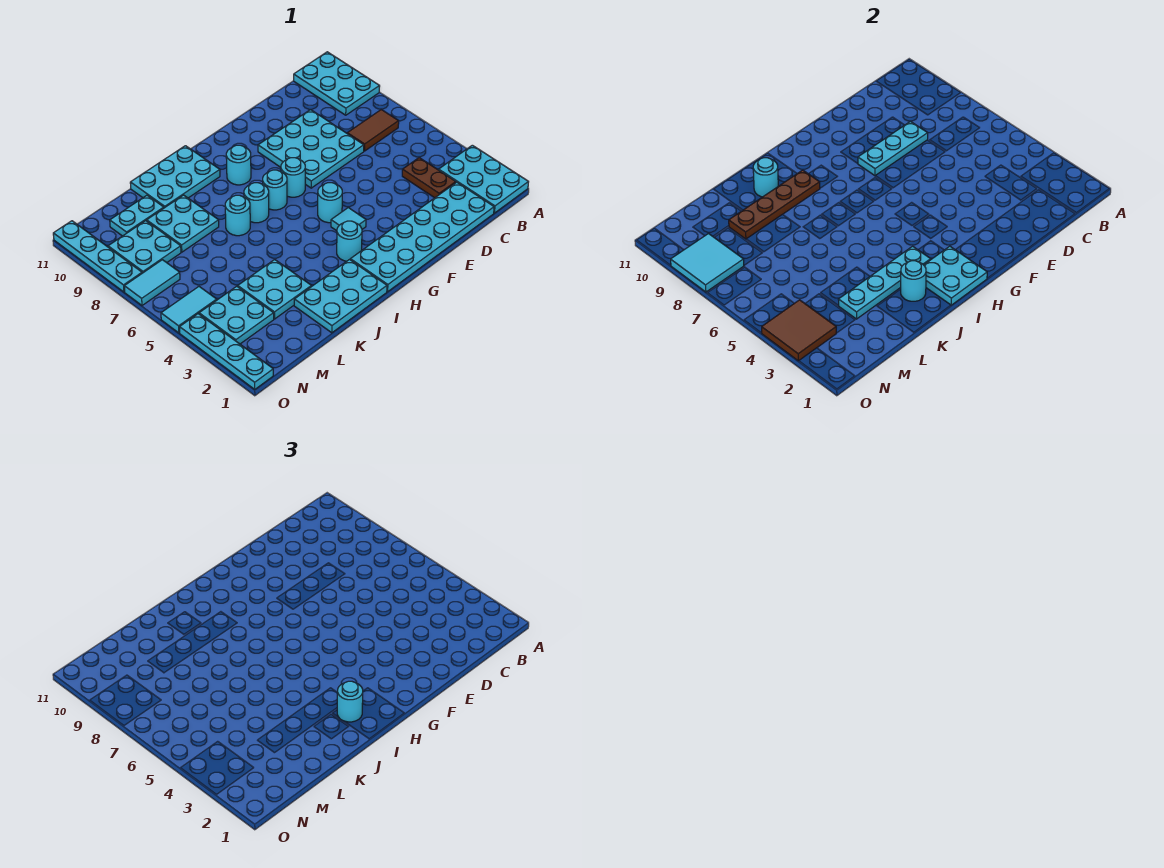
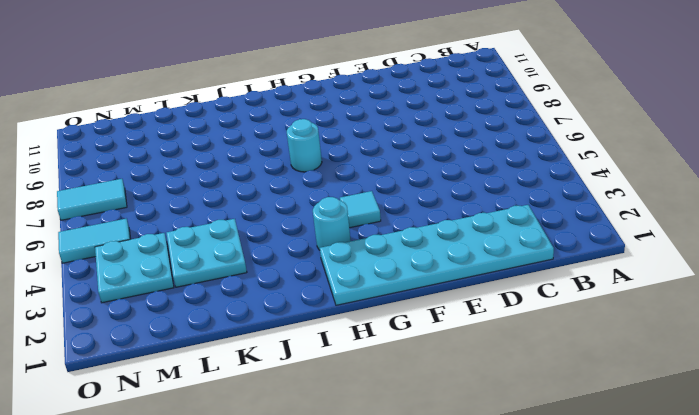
none -> cyan 2x3 plate [439,145,528,213]
none -> cyan 2x3 plate [294,52,380,115]
none -> brown 1x2 tile [347,110,399,151]
none -> brown 1x2 plate [402,158,456,198]

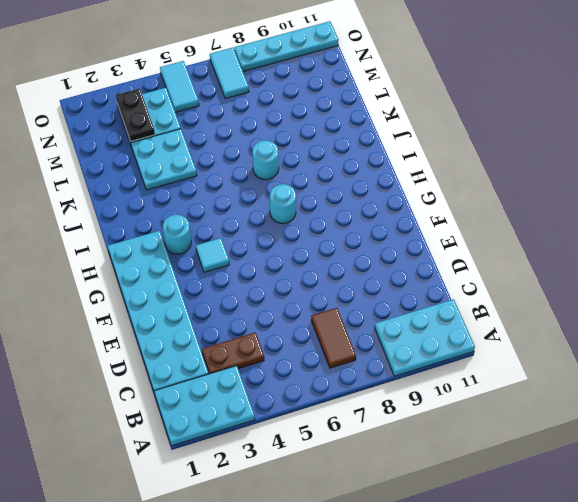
black 1x2 plate [116,88,155,141] -> brown 2x2 tile [762,300,836,361]
none -> cyan 3x3 plate [258,110,364,188]
none -> cyan 1x1 round brick [318,183,342,223]
none -> cyan 1x1 round brick [281,158,305,197]
none -> cyan 1x1 round brick [226,145,251,185]

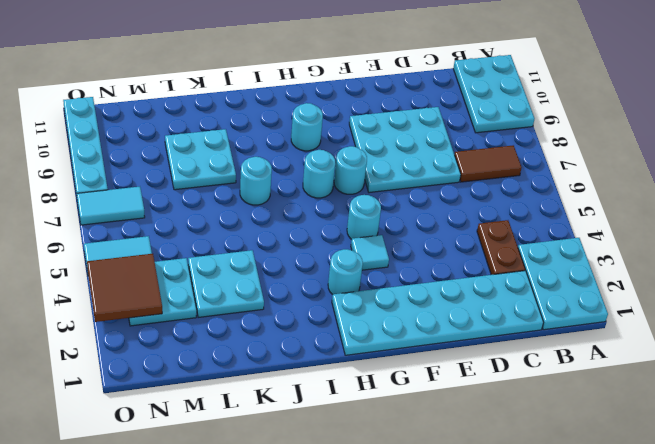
none -> cyan 2x3 plate [294,260,387,333]
none -> cyan 1x1 round brick [244,183,269,223]
none -> cyan 2x3 plate [130,146,220,208]
none -> cyan 1x2 plate [110,195,164,236]

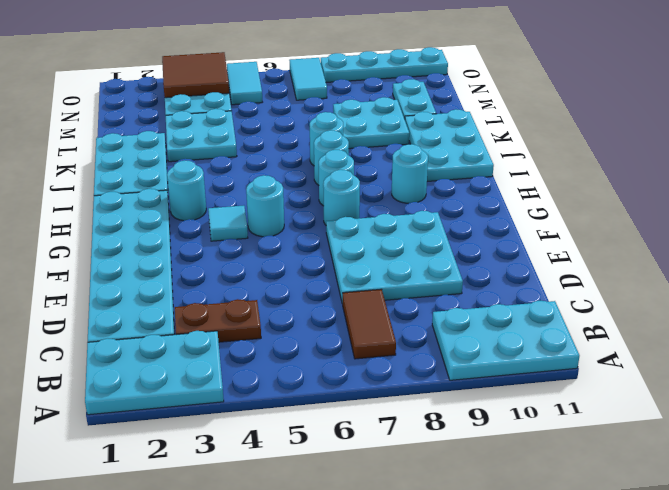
none -> cyan 2x2 plate [108,221,181,273]
none -> cyan 1x4 plate [180,314,273,389]
none -> cyan 1x3 plate [858,122,928,176]
none -> cyan 2x2 plate [924,246,987,305]

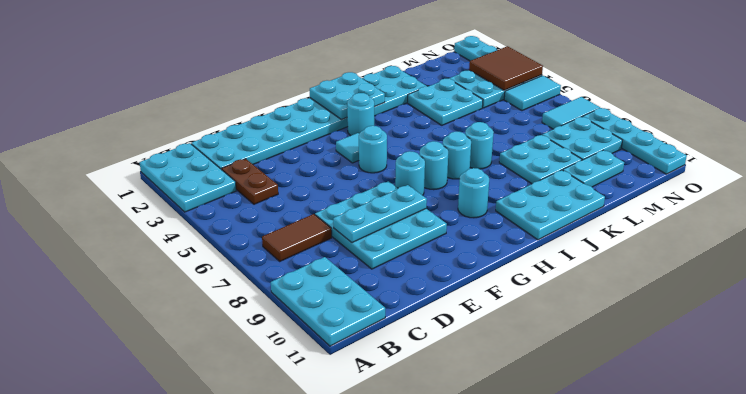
none -> cyan 1x4 plate [838,246,931,319]
none -> brown 1x4 plate [729,170,820,239]
none -> cyan 1x1 round brick [901,261,926,301]
none -> cyan 1x1 round brick [753,158,778,197]

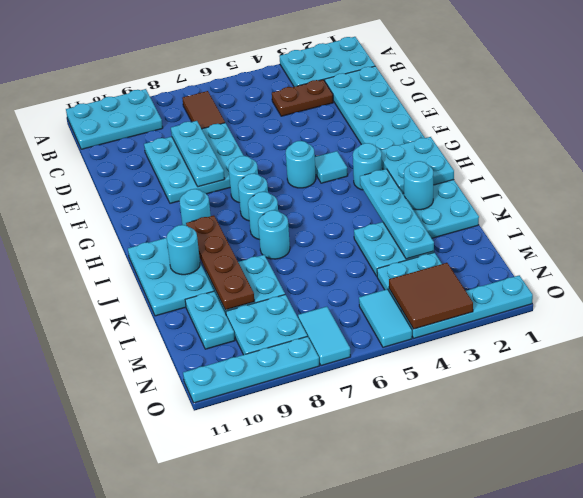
none -> cyan 2x2 tile [671,234,744,292]
none -> cyan 1x1 round brick [337,681,363,722]

